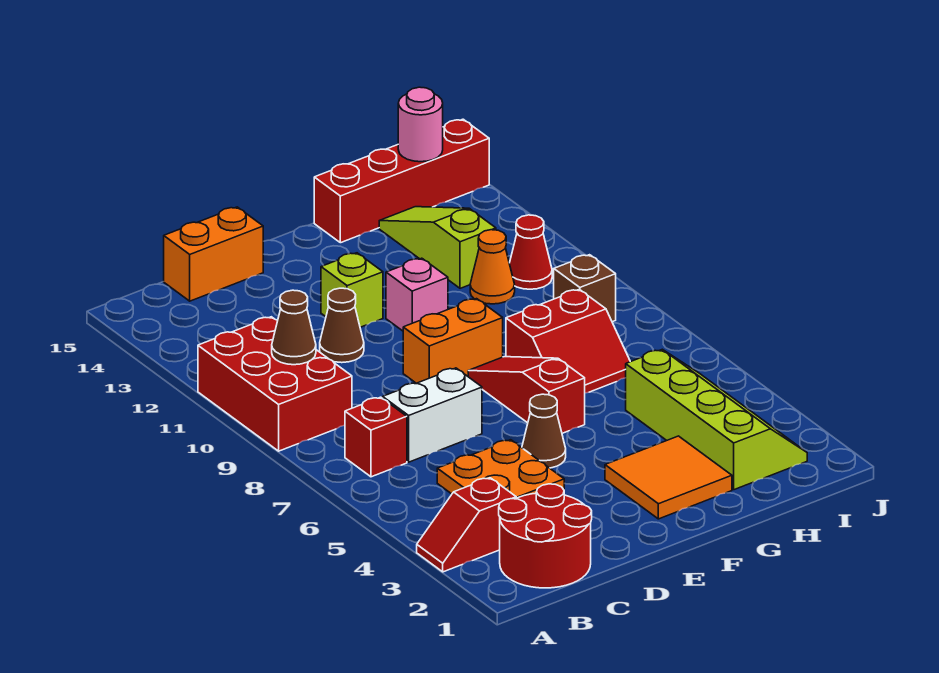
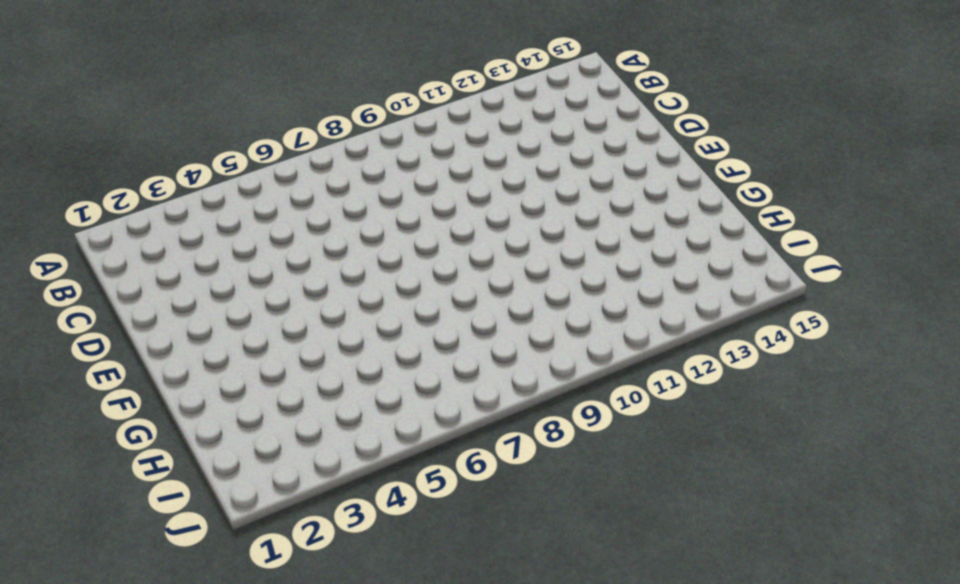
none -> red 1x2 slope [417,478,516,572]
none -> red 2x3 brick [198,317,352,451]
none -> red 2x2 round brick [499,484,592,588]

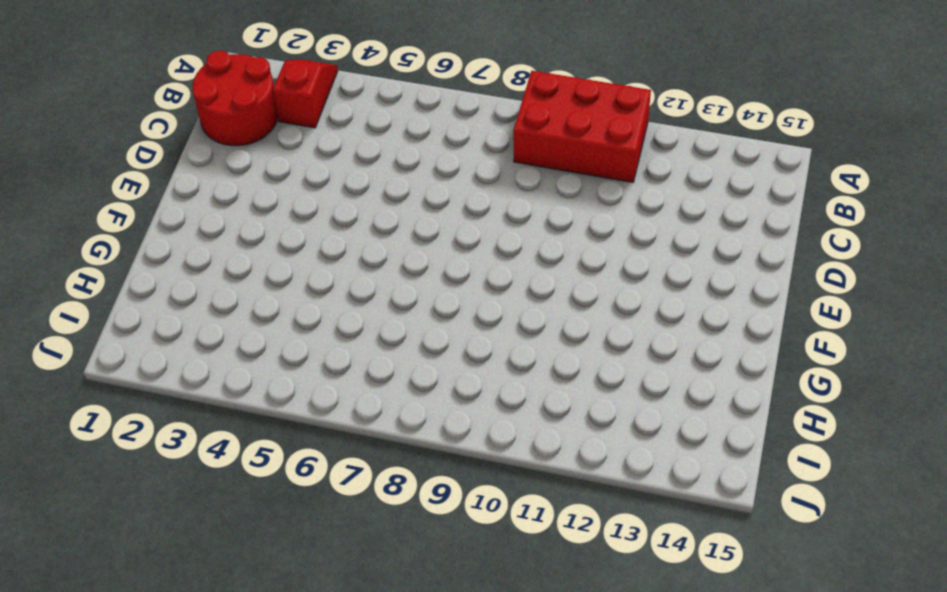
none -> red 1x1 brick [345,397,407,477]
none -> orange 2x2 plate [437,440,564,498]
none -> white 1x2 brick [383,368,482,462]

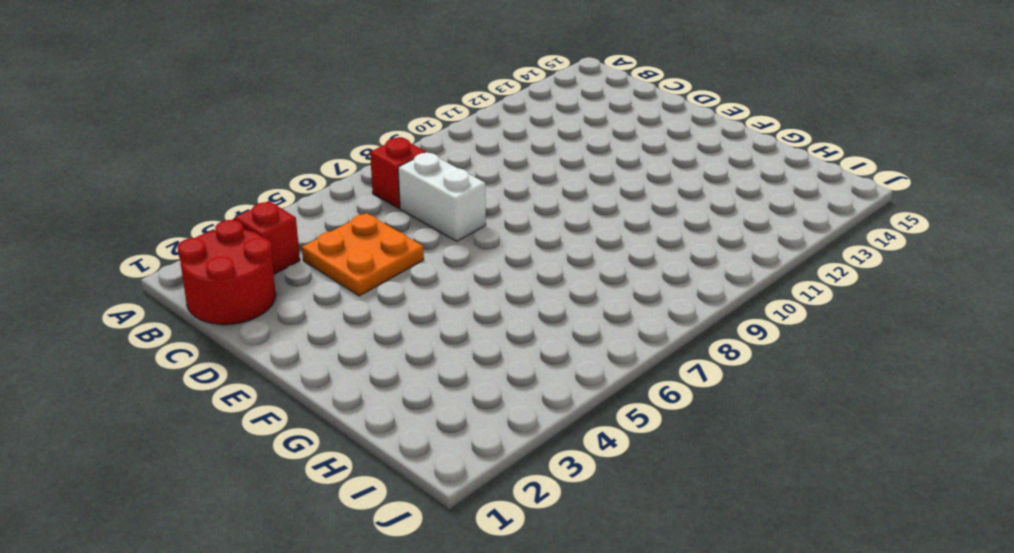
none -> red 2x3 brick [198,317,352,451]
none -> orange 1x2 brick [164,207,263,301]
none -> brown 1x1 cone [320,288,364,363]

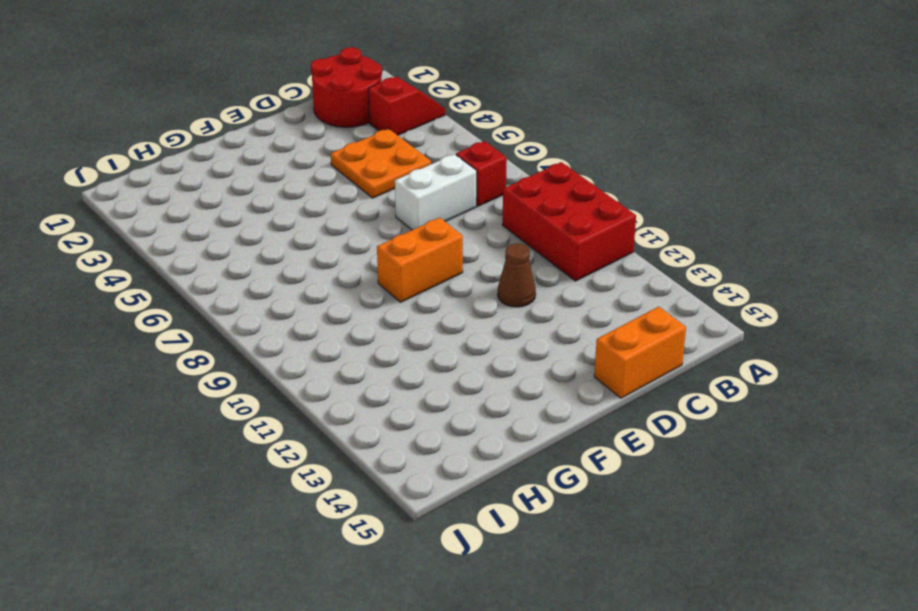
none -> brown 1x1 cone [522,394,566,468]
none -> lime 1x1 brick [321,253,383,327]
none -> orange 2x2 tile [605,436,732,519]

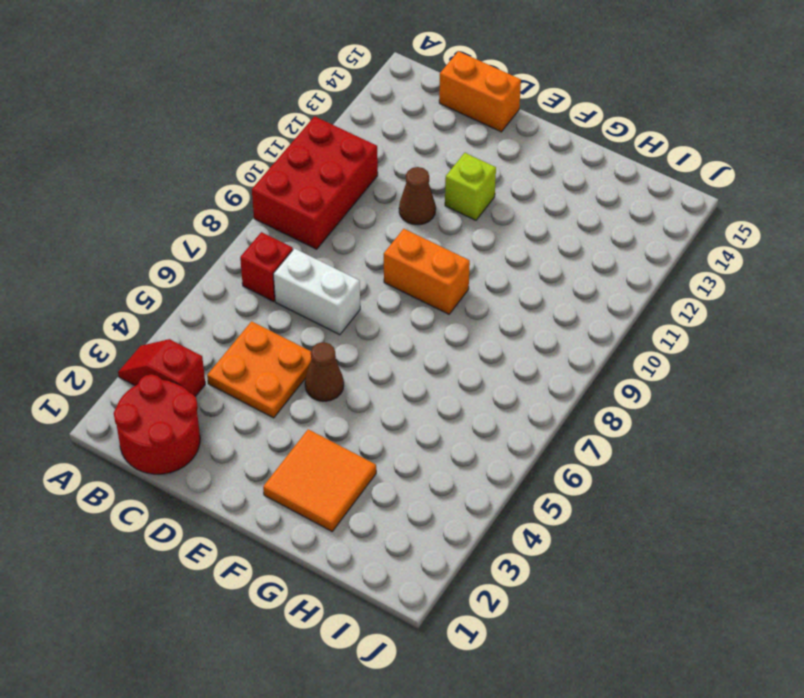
none -> red 1x3 slope [468,357,585,433]
none -> pink 1x1 brick [386,258,448,331]
none -> red 2x2 slope [506,289,630,393]

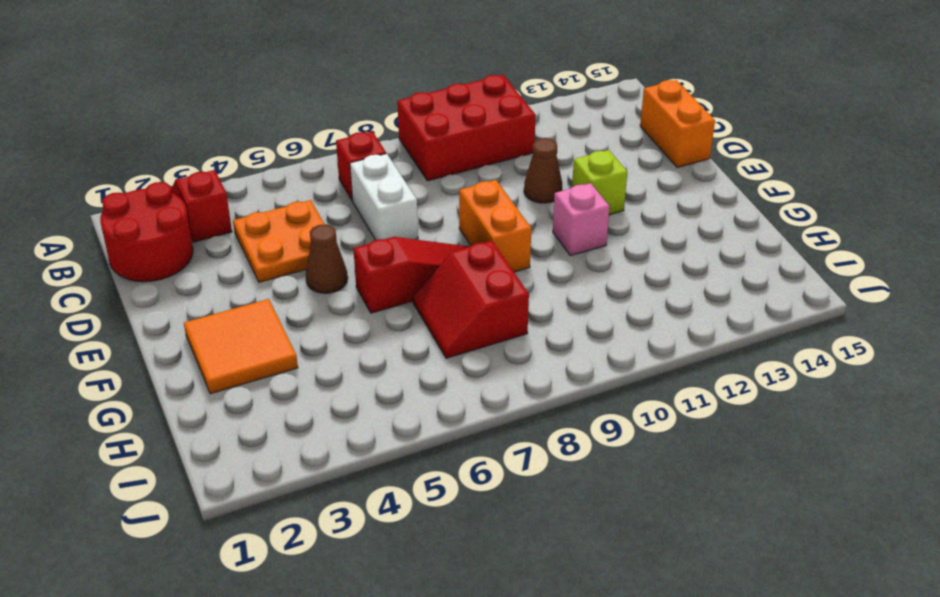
none -> red 1x4 brick [314,119,489,243]
none -> lime 2x4 slope [626,349,807,490]
none -> orange 1x1 cone [470,230,515,304]

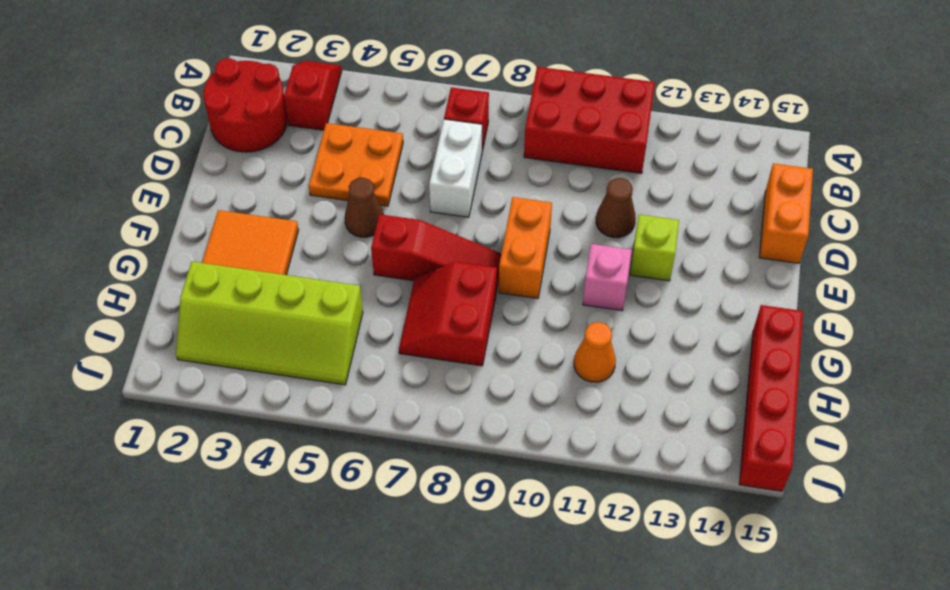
none -> lime 1x3 slope [379,207,496,288]
none -> brown 1x1 brick [554,255,616,322]
none -> red 1x1 cone [509,215,552,289]

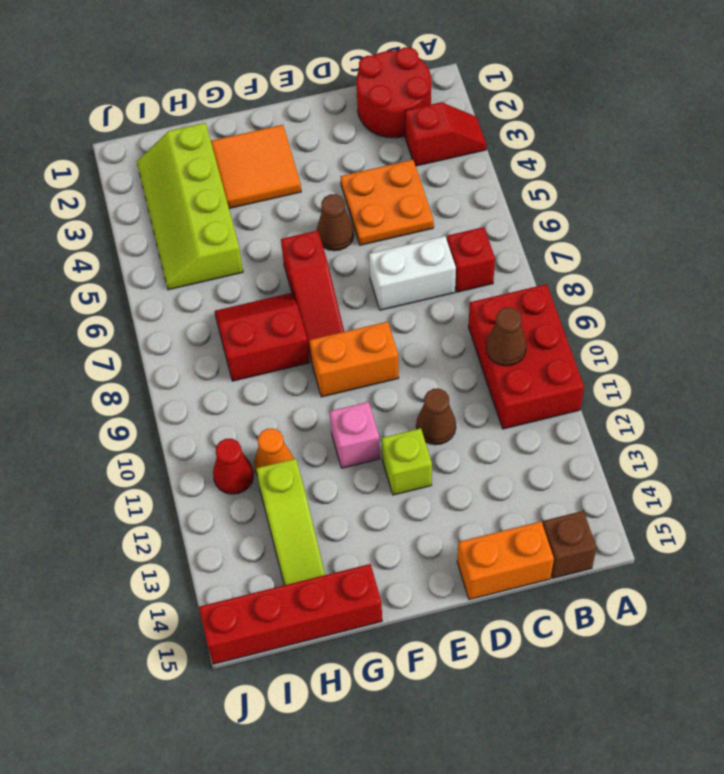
brown 1x1 brick [543,511,597,578] -> brown 1x1 brick moved to [554,255,616,322]
none -> pink 1x1 round brick [398,87,443,162]

